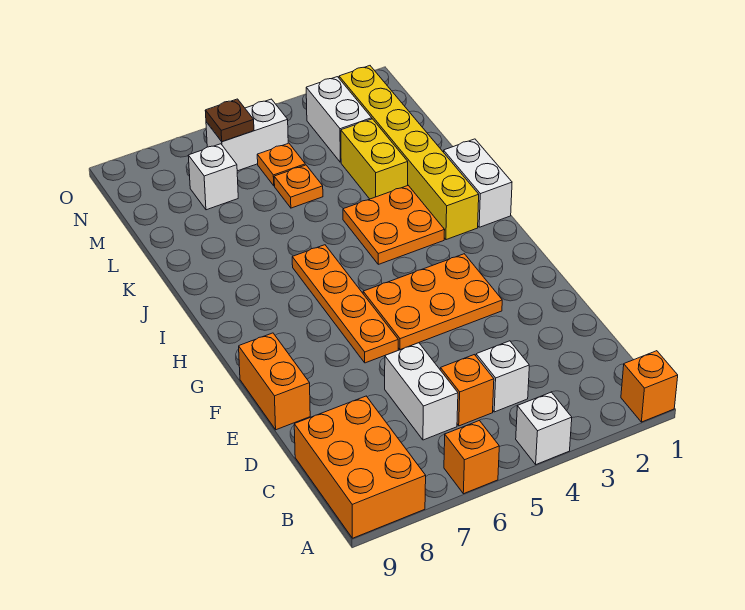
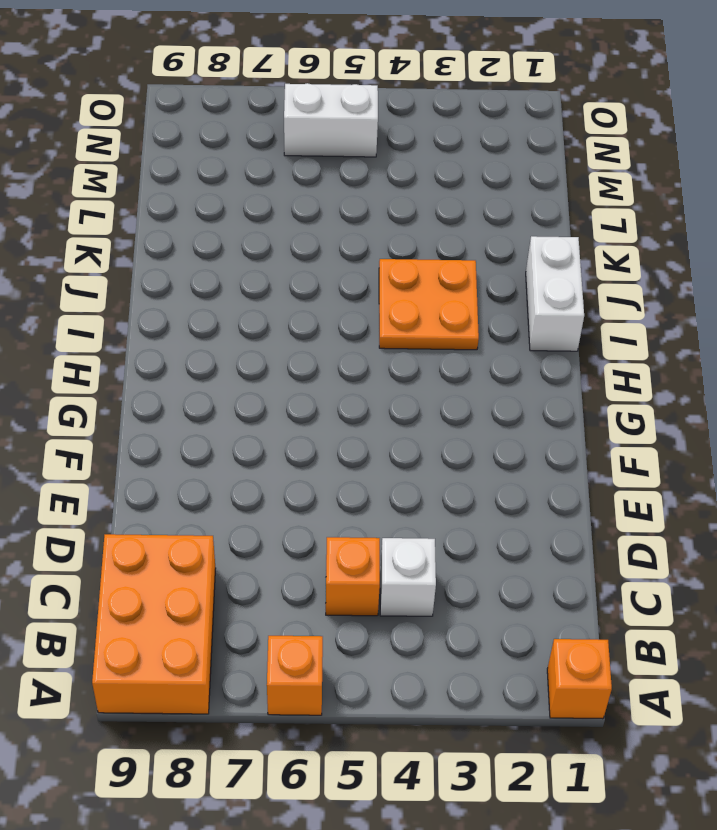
none -> white 1x1 brick [516,392,572,464]
none -> white 1x2 brick [385,343,458,440]
none -> orange 1x2 brick [239,333,310,430]

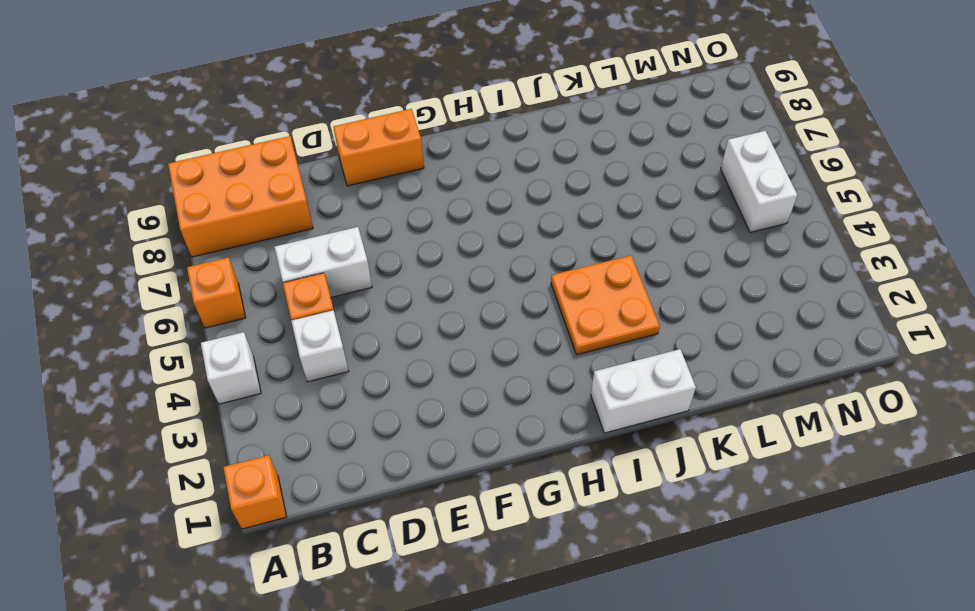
none -> orange 2x3 plate [363,254,502,350]
none -> orange 1x4 plate [292,245,398,363]
none -> yellow 1x6 brick [339,66,479,240]

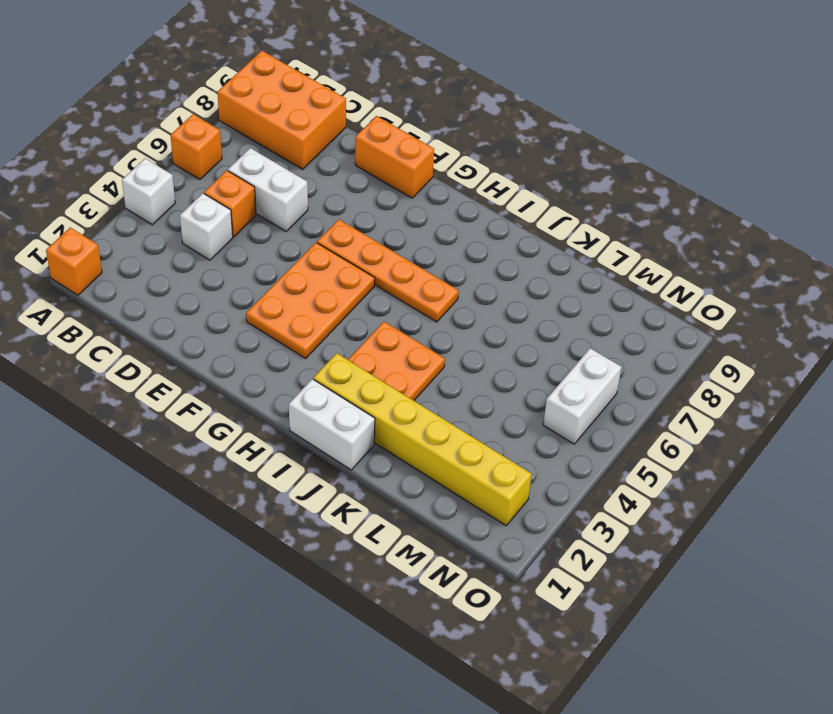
none -> yellow 1x2 brick [341,119,408,199]
none -> orange 1x1 plate [274,165,323,208]
none -> white 1x2 brick [306,77,372,162]

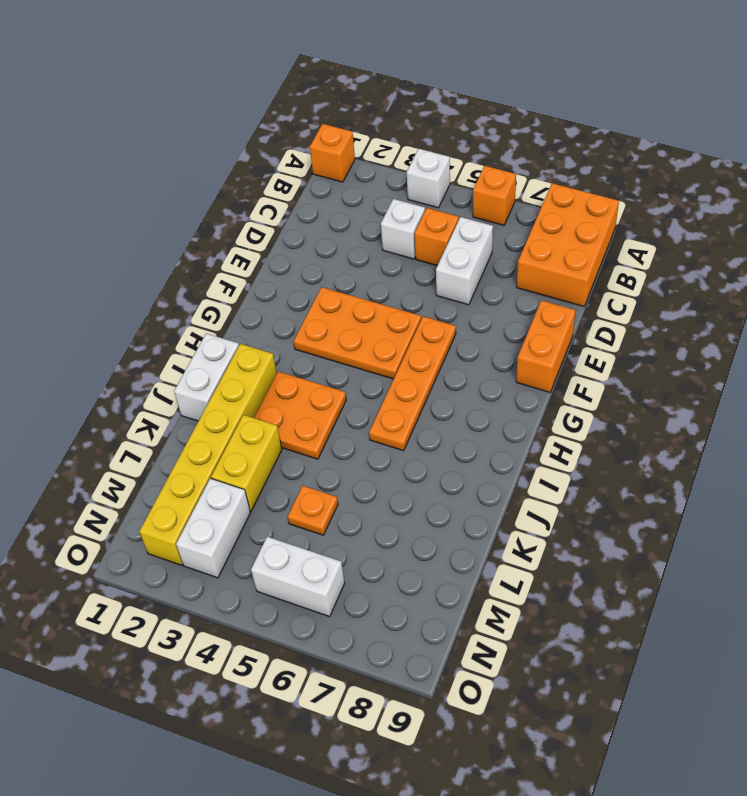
none -> orange 1x1 plate [257,143,305,186]
none -> white 1x1 brick [188,144,238,210]
none -> brown 1x1 plate [205,99,254,141]

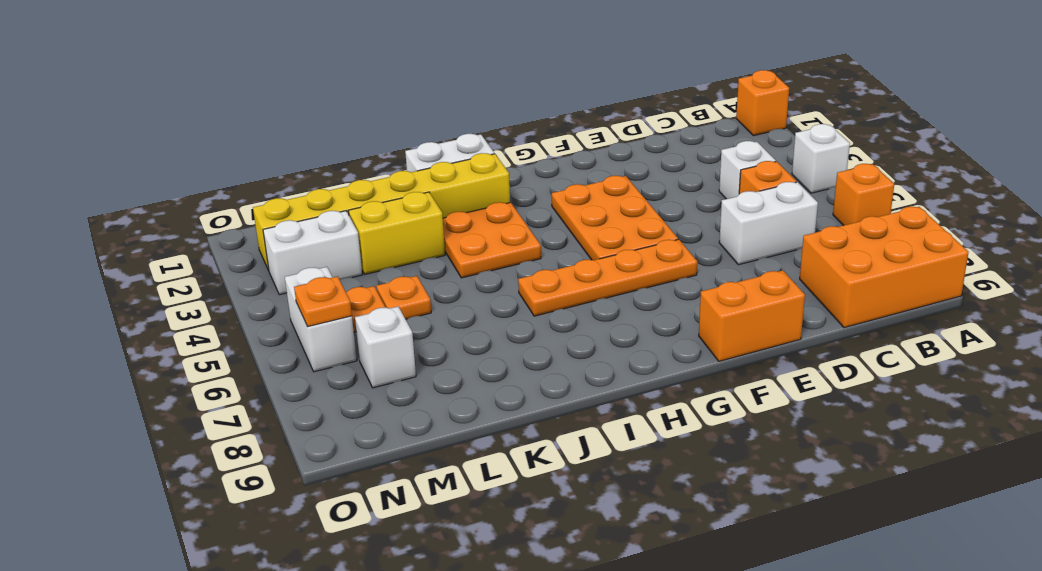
orange 1x1 plate [294,276,352,327] -> brown 1x1 plate [205,99,254,141]

